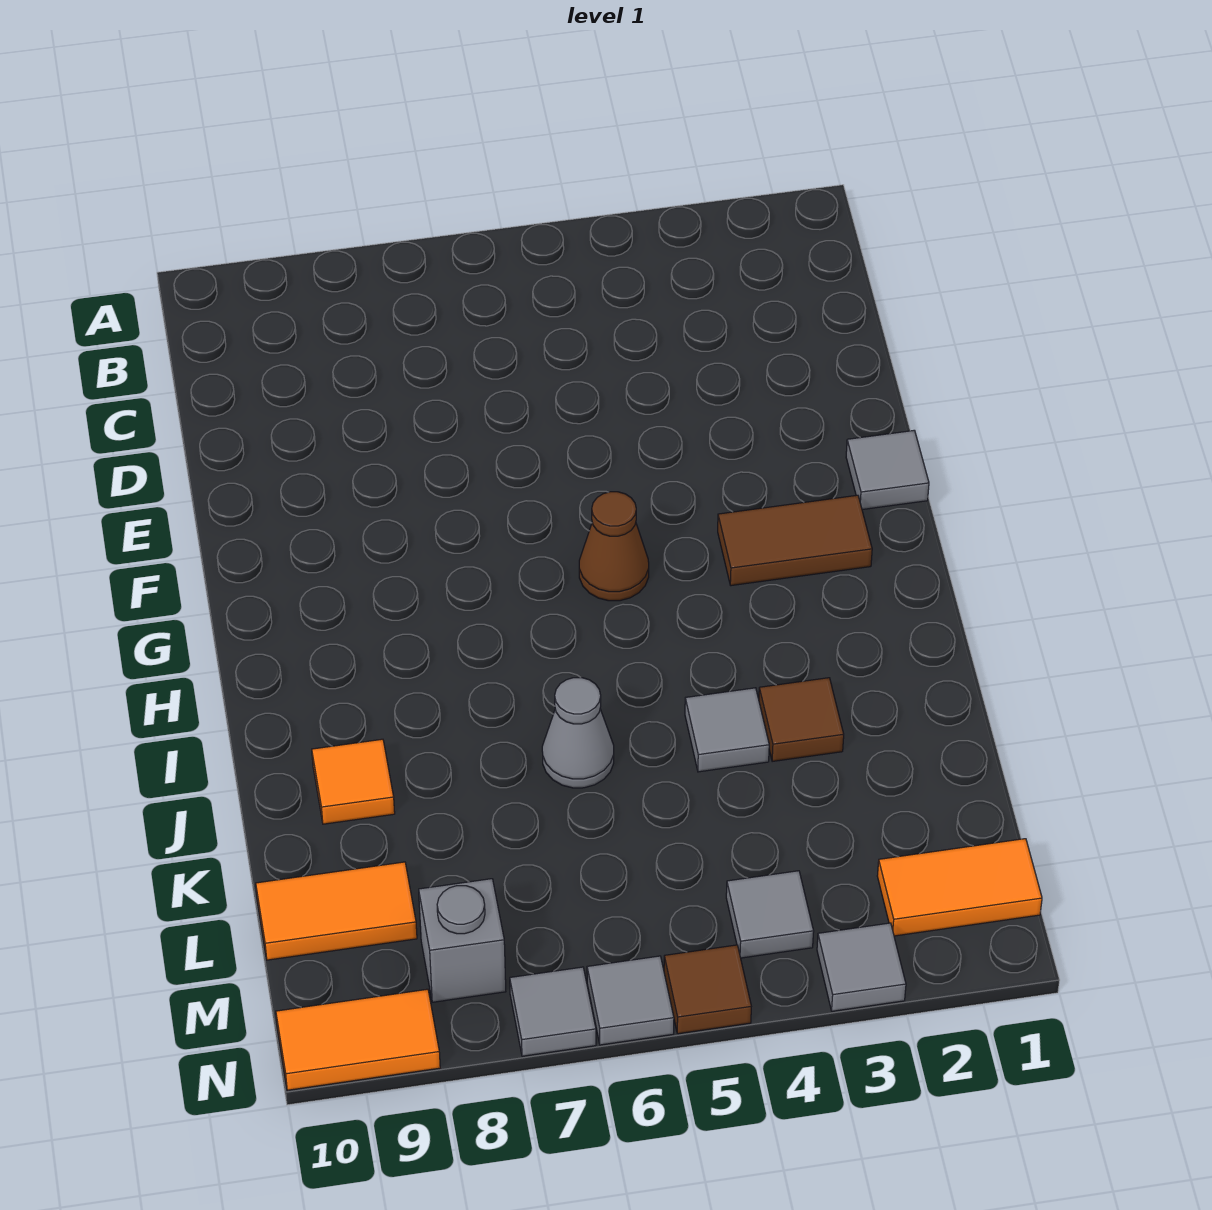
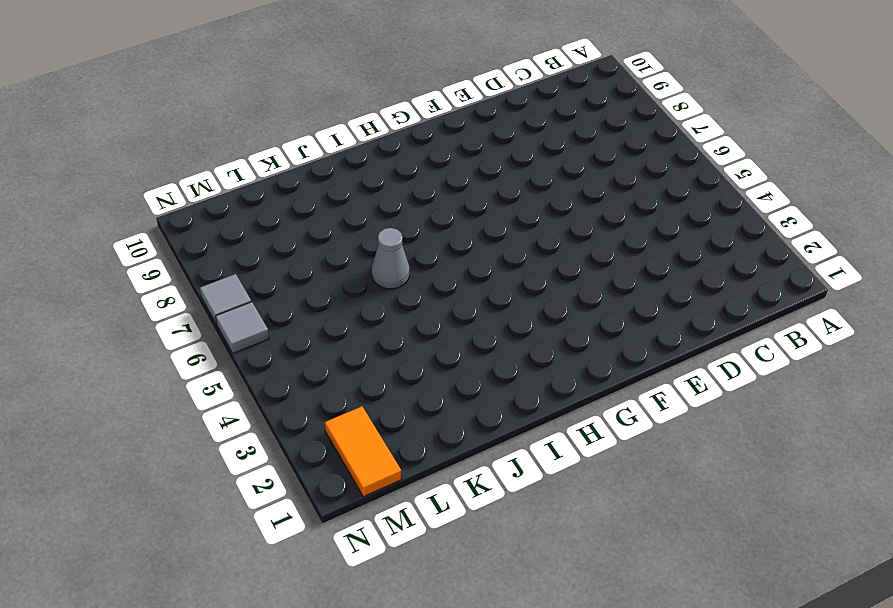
none -> grey 1x1 tile [846,430,929,510]
none -> brown 1x2 tile [718,495,872,586]
none -> brown 1x1 cone [579,492,649,601]

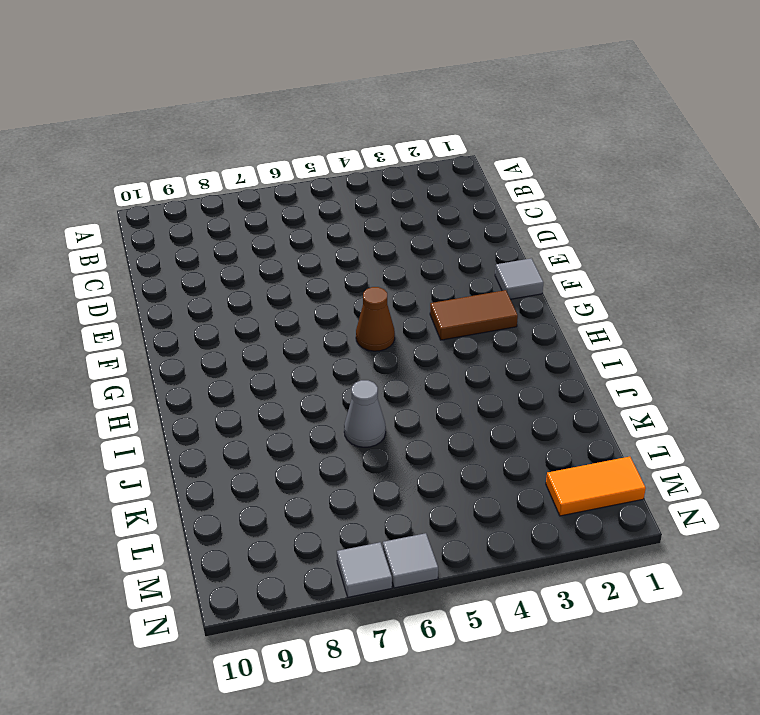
none -> brown 1x1 tile [759,678,844,762]
none -> grey 1x1 tile [685,688,769,772]
none -> orange 1x1 tile [312,739,395,824]

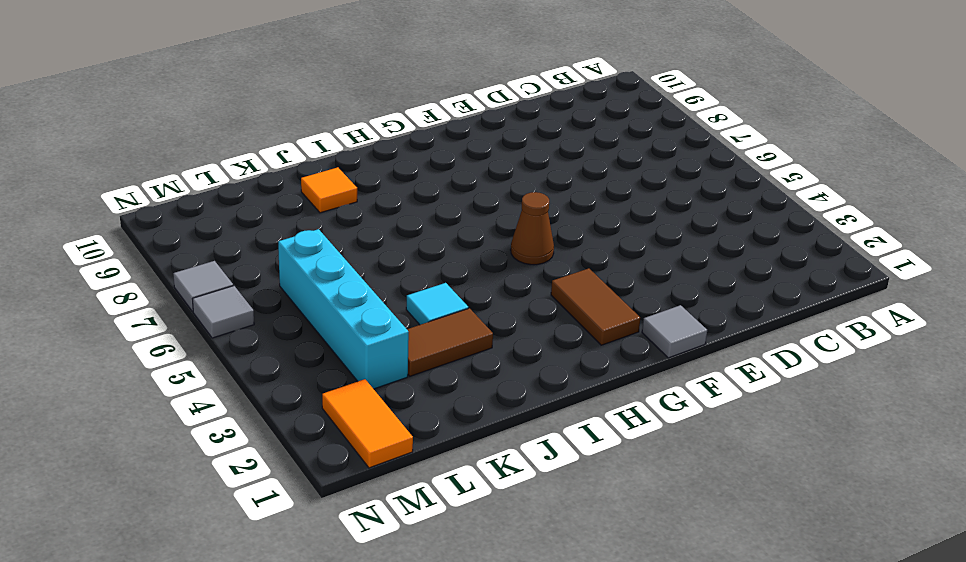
brown 1x2 tile [407,308,493,376] -> brown 1x1 tile [759,678,844,762]
cyan 1x1 tile [406,283,468,325] -> grey 1x1 tile [685,688,769,772]
cyan 1x4 brick [278,229,409,389] -> none
none -> grey 1x1 cone [542,678,614,788]
none -> orange 1x2 tile [256,862,417,960]
none -> grey 1x1 tile [726,871,814,958]

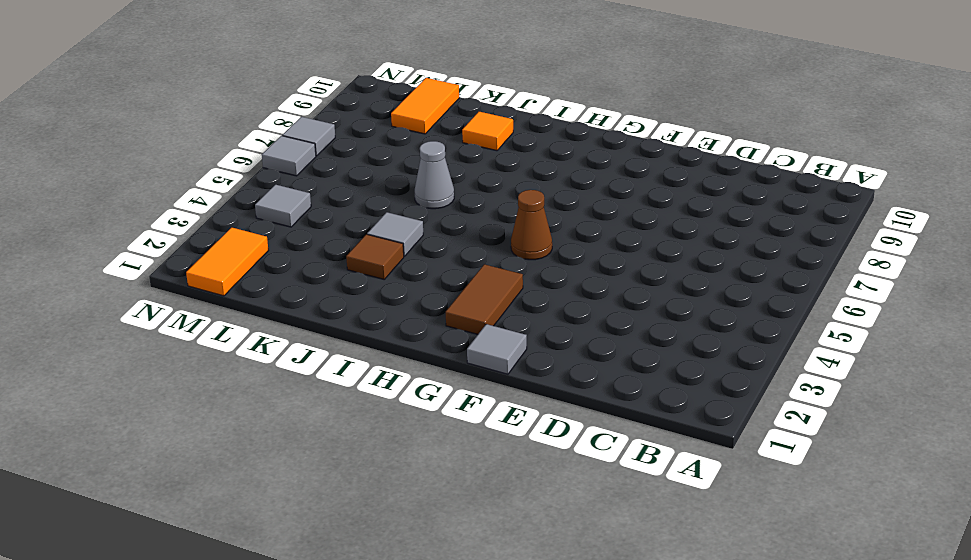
none -> grey 1x1 brick [419,879,506,1002]
none -> grey 1x1 tile [817,923,906,1011]
none -> brown 1x1 tile [664,945,751,1034]

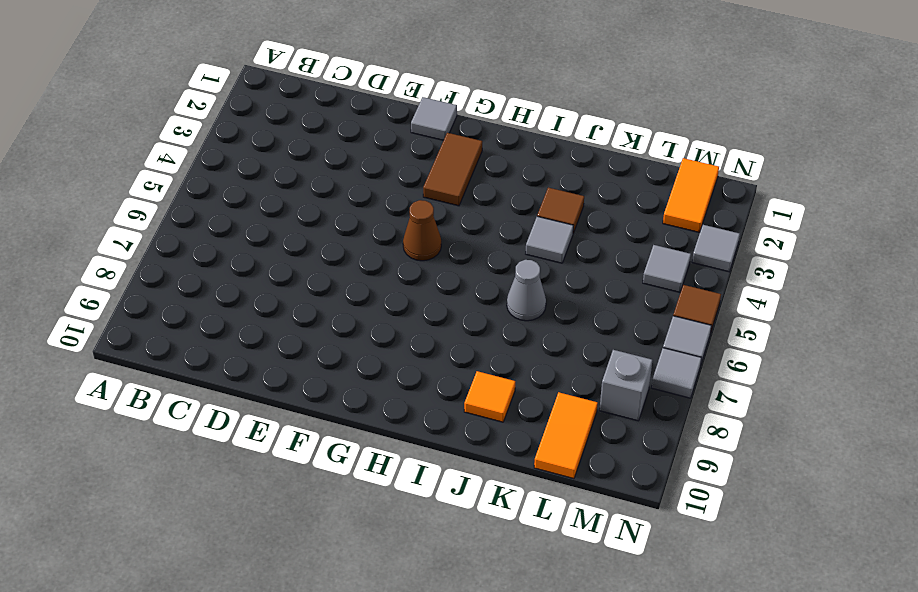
none -> orange 1x2 tile [276,989,440,1090]

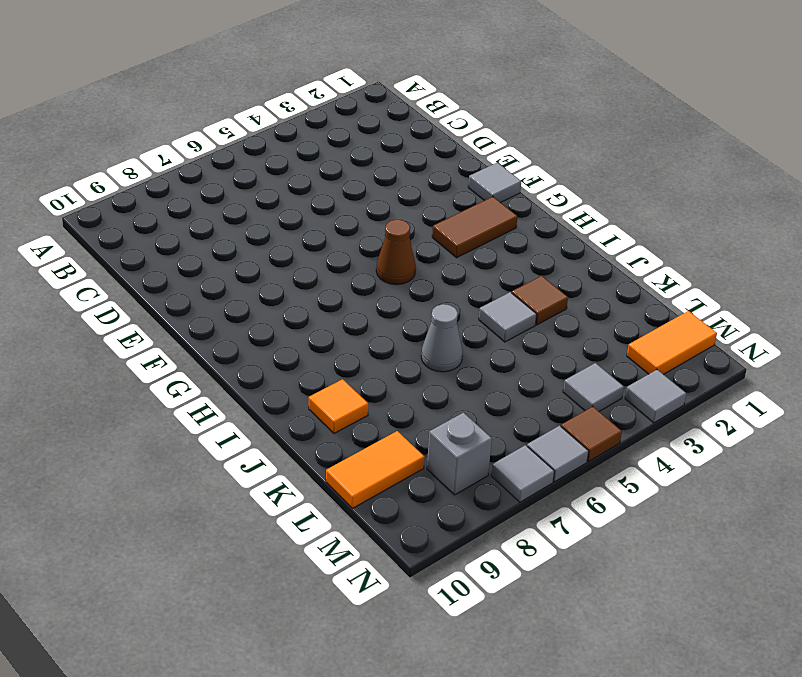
none -> orange 1x2 tile [276,989,440,1090]

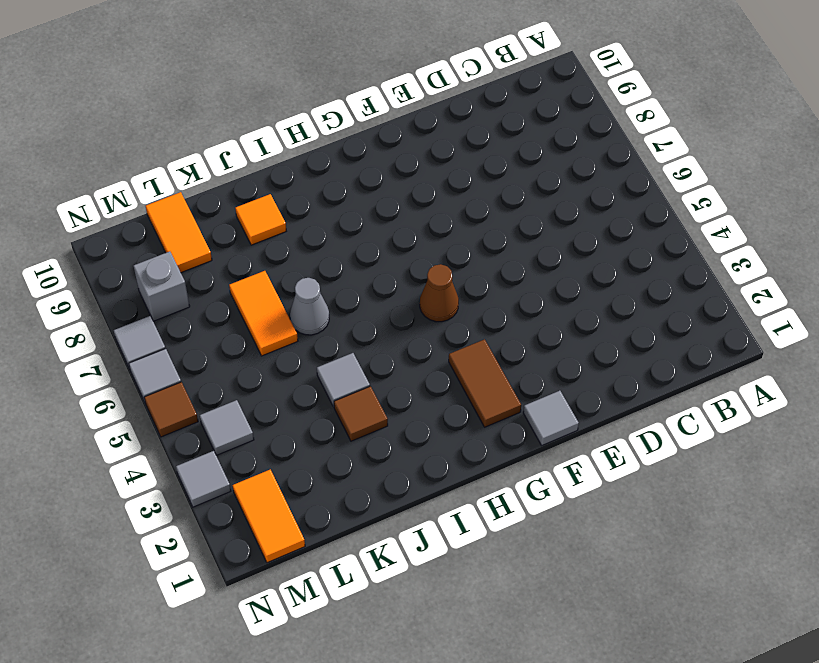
orange 1x2 tile [229,271,298,356] -> orange 1x2 tile moved to [276,989,440,1090]

